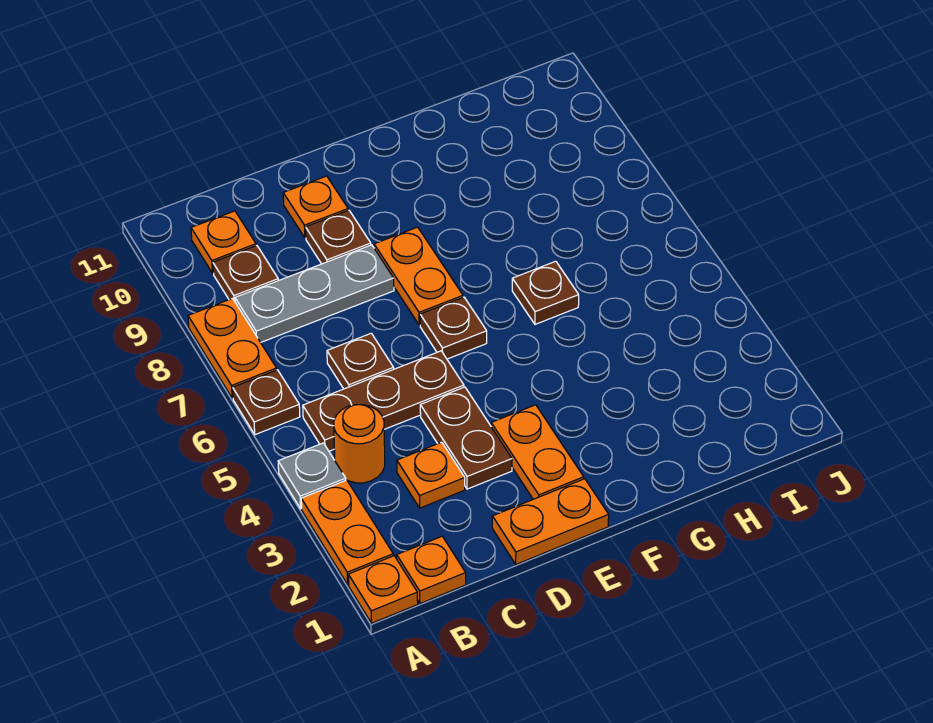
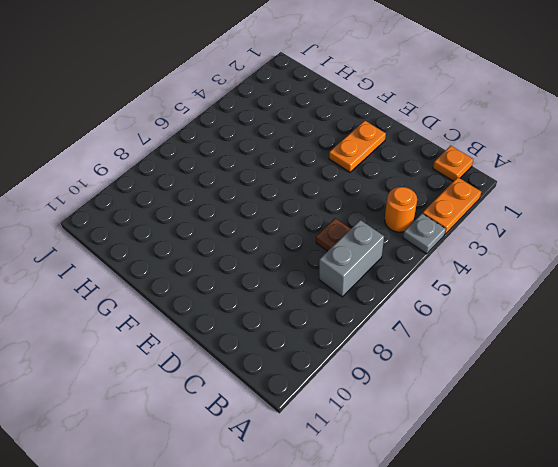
grey 1x2 brick [319,220,384,297] -> none
none -> orange 1x1 plate [348,556,418,623]
none -> brown 1x1 plate [233,370,300,435]
none -> orange 1x2 plate [188,298,277,398]

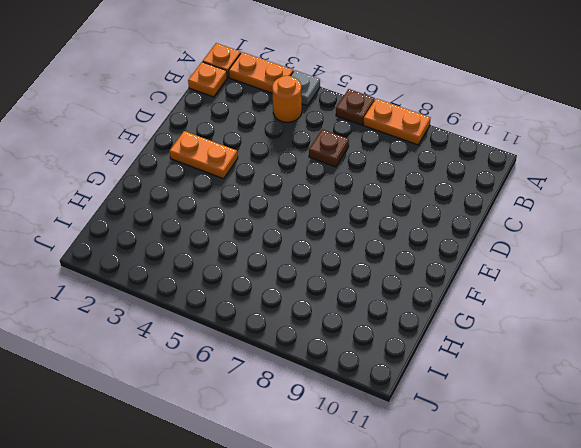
none -> brown 1x3 plate [303,351,464,451]
none -> grey 1x3 plate [235,245,394,342]
none -> brown 1x1 plate [213,246,278,301]

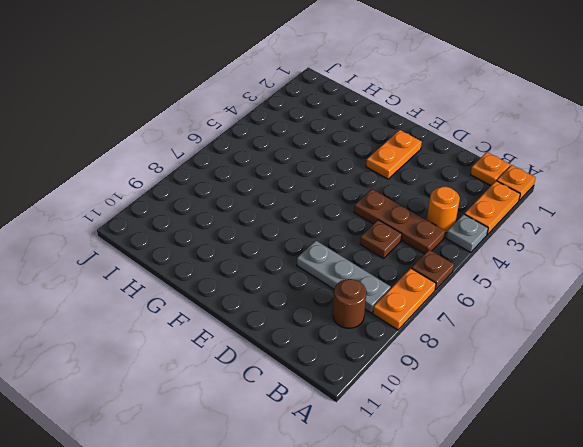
brown 1x1 round brick [333,279,366,328] -> brown 1x1 plate [213,246,278,301]
none -> orange 1x1 plate [191,211,256,273]
none -> orange 1x1 plate [397,442,465,508]
none -> orange 1x2 plate [492,479,609,564]

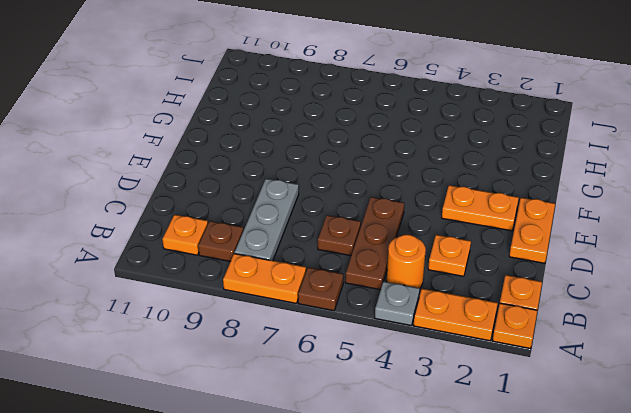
none -> brown 1x2 plate [420,387,512,489]
none -> brown 1x1 plate [306,210,371,264]
none -> orange 1x1 plate [283,176,348,238]

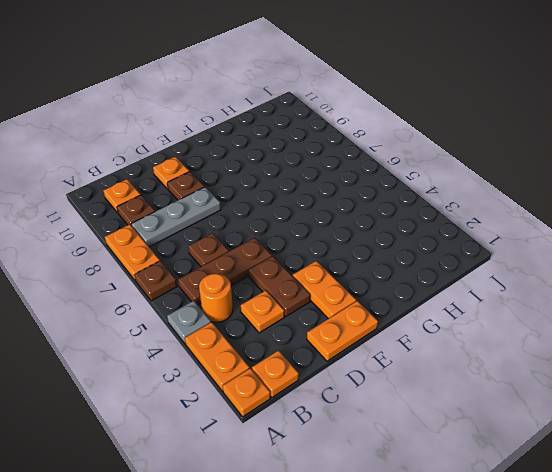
none -> brown 1x1 plate [420,297,487,359]
none -> orange 1x2 plate [374,227,463,325]
none -> brown 1x1 plate [512,261,579,324]

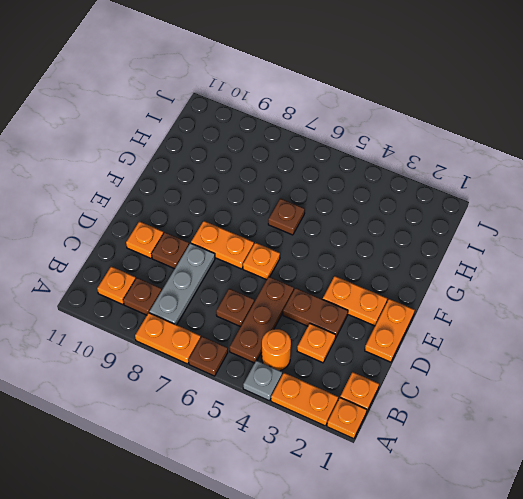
orange 1x1 plate [243,243,280,280] -> brown 1x1 plate [420,297,487,359]

